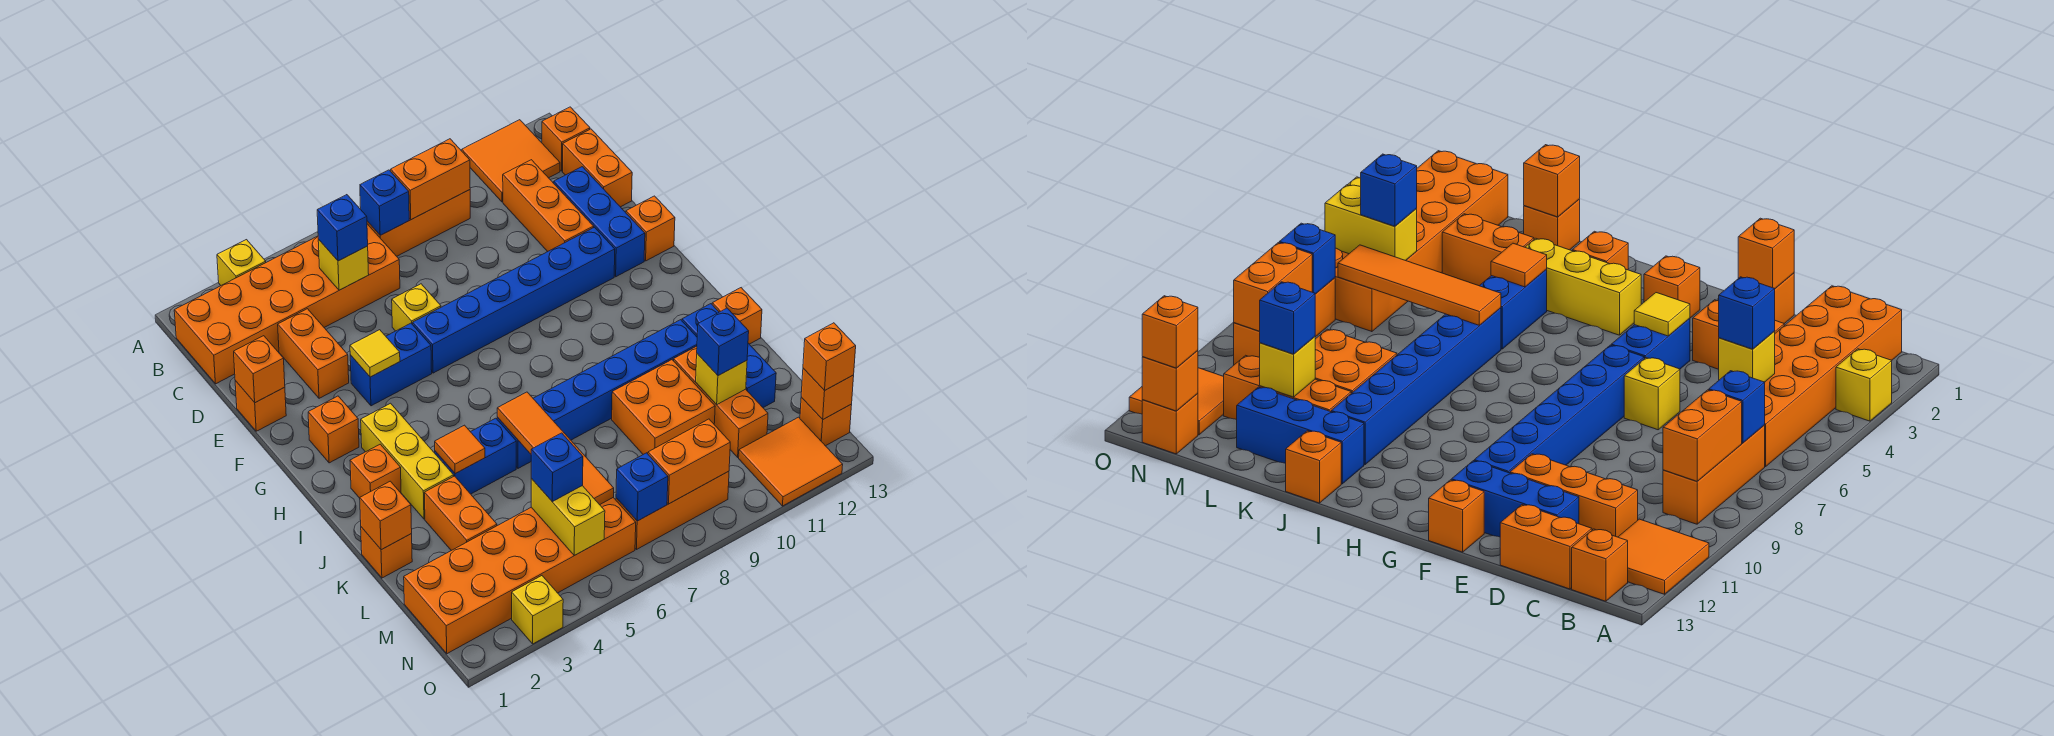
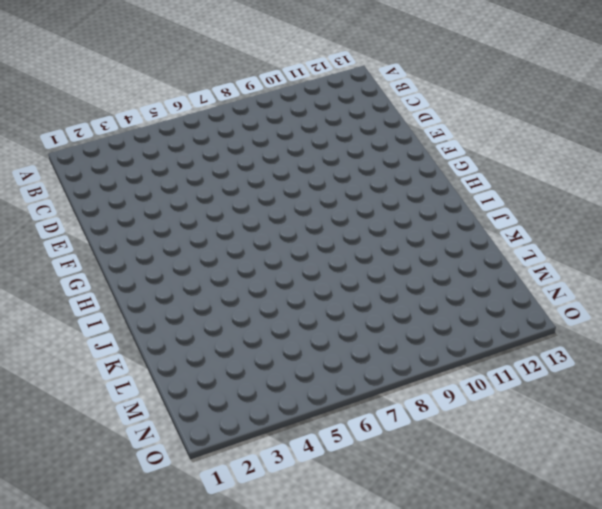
none -> yellow 1x1 brick [217,240,266,285]
none -> orange 2x2 tile [462,120,560,202]
none -> orange 2x6 brick [174,224,400,384]
none -> orange 1x3 brick [367,190,470,256]

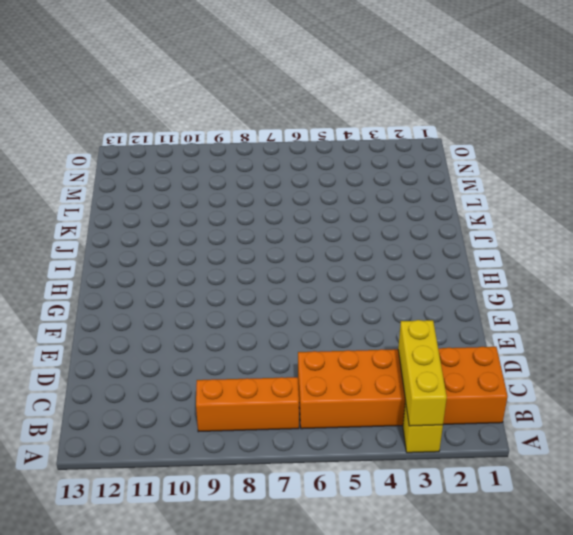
yellow 1x3 brick [398,320,447,426] -> yellow 1x3 brick moved to [361,403,454,519]
none -> orange 2x2 tile [462,120,560,202]
none -> orange 1x1 brick [542,107,590,171]
none -> orange 1x3 brick [503,160,594,252]
none -> orange 1x2 brick [563,129,632,207]

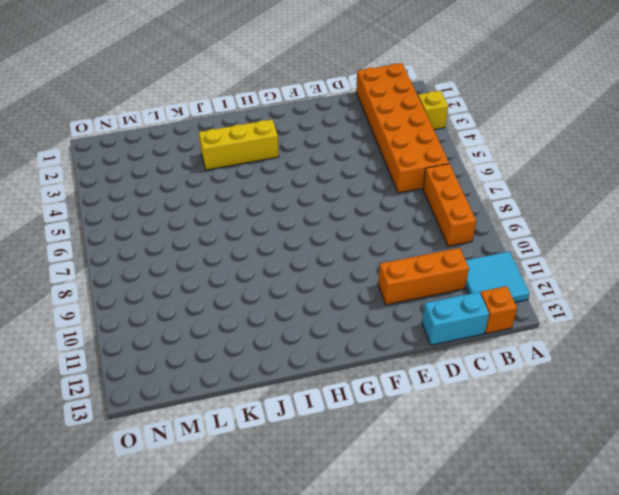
cyan 2x2 tile [465,252,530,302] -> orange 2x2 tile [462,120,560,202]
cyan 1x2 brick [422,292,489,345] -> orange 1x2 brick [563,129,632,207]
none -> orange 1x2 brick [278,309,349,398]
none -> blue 1x3 brick [554,167,645,277]
none -> orange 1x1 brick [235,381,286,431]
none -> yellow 1x1 brick [392,284,441,331]

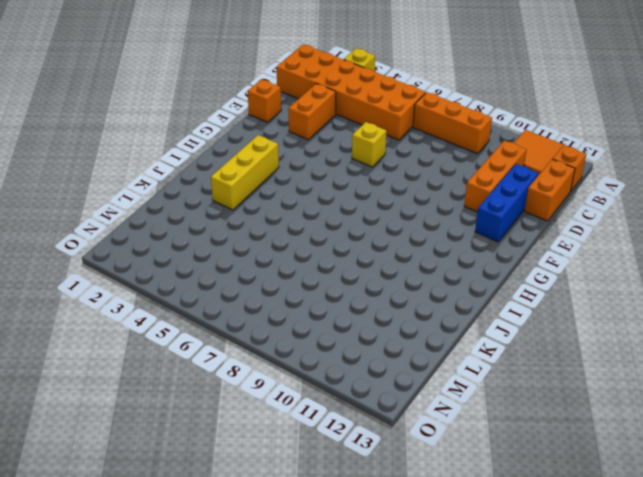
none -> blue 1x2 brick [350,323,432,406]
none -> blue 1x6 brick [413,227,615,373]
none -> orange 1x1 brick [626,196,675,261]
none -> orange 1x1 brick [308,396,359,463]

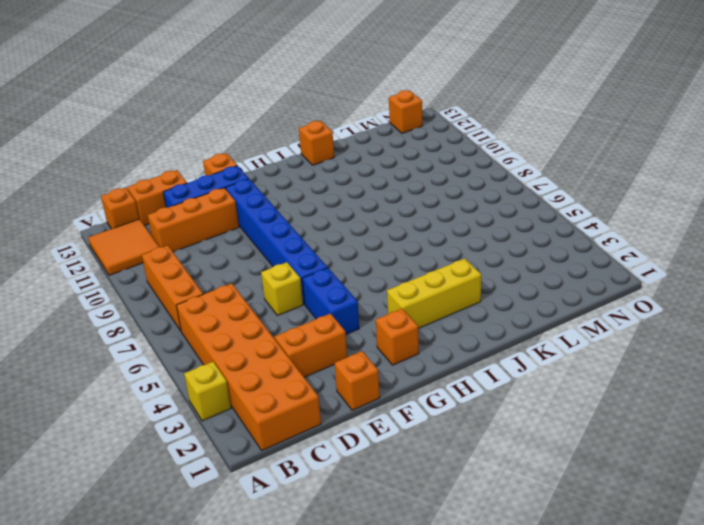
none -> orange 1x1 brick [350,444,401,498]
none -> blue 1x2 brick [435,418,516,494]
none -> blue 1x6 brick [497,320,697,468]
none -> blue 1x3 brick [682,304,776,408]

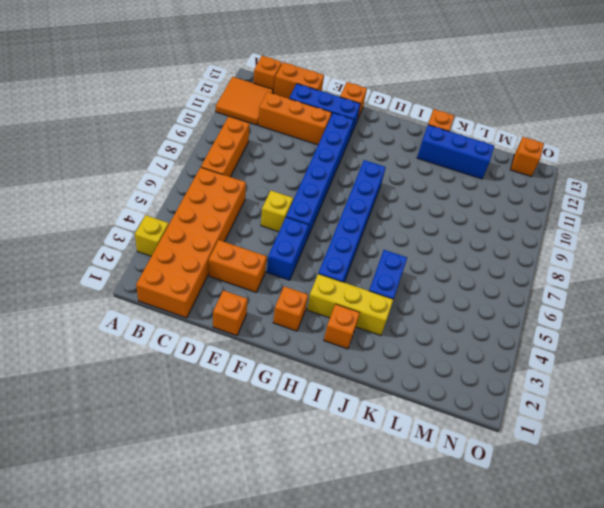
blue 1x6 brick [318,160,386,282] -> blue 1x6 brick moved to [497,320,697,468]
none -> orange 1x1 brick [361,527,412,578]
none -> orange 1x2 brick [425,476,497,551]
none -> orange 2x2 brick [612,360,715,454]
none -> orange 1x3 brick [674,346,768,457]

